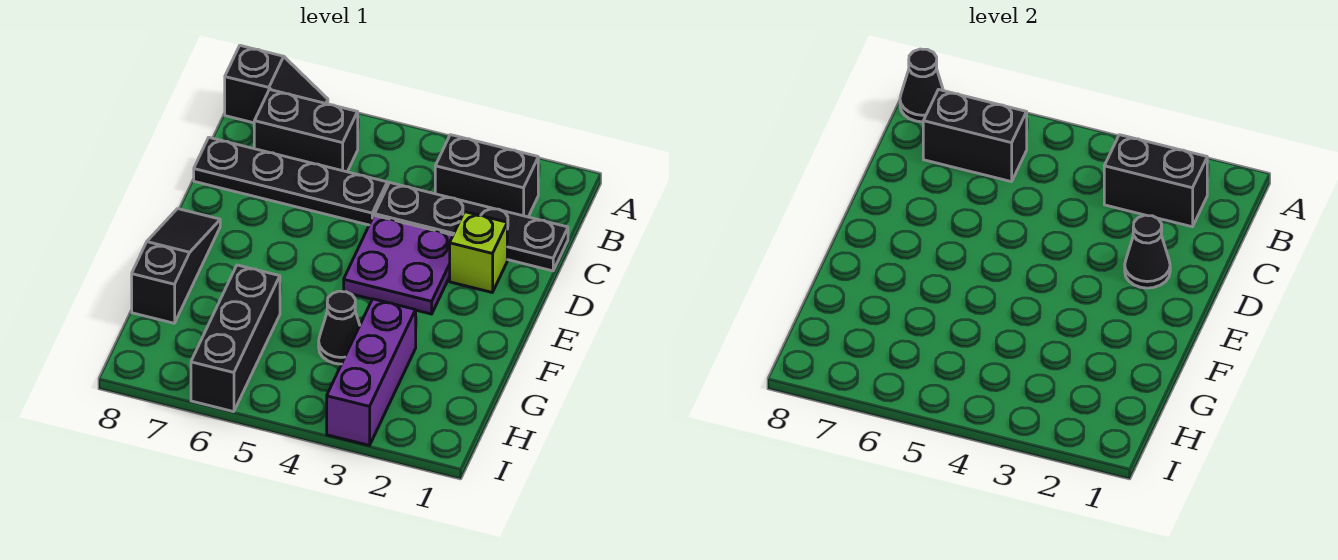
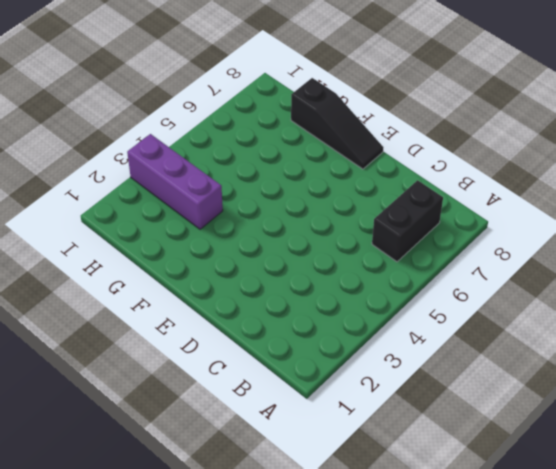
none -> black 1x2 slope [225,46,328,123]
none -> black 1x2 brick [435,135,538,217]
none -> black 1x4 plate [375,183,568,271]

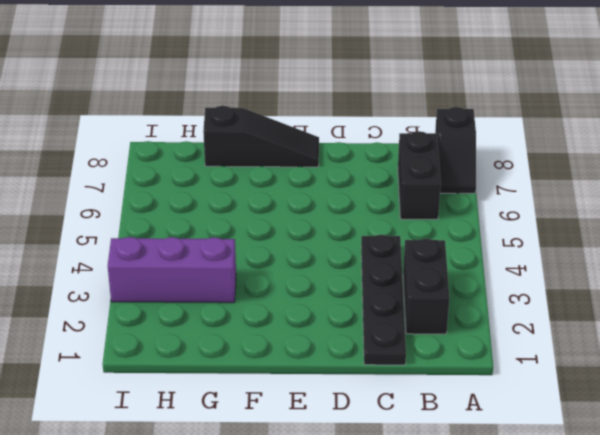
none -> black 1x4 plate [194,138,387,225]
none -> lime 1x1 brick [450,212,507,292]
none -> purple 2x2 plate [344,215,453,314]

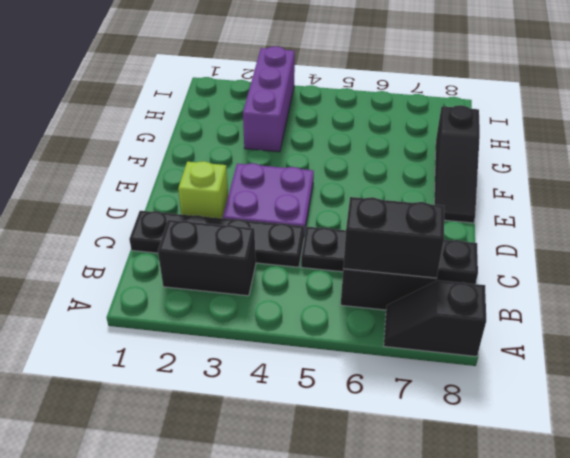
none -> black 1x1 cone [319,291,360,364]
none -> black 1x3 brick [191,265,280,412]
none -> black 1x1 cone [900,49,943,122]

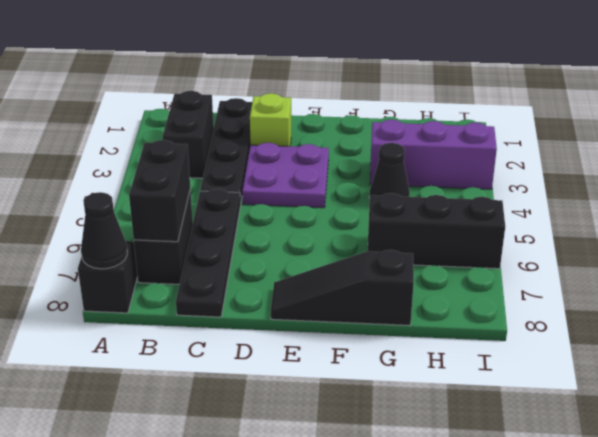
none -> black 1x2 brick [1104,135,1207,227]
none -> black 1x1 cone [1125,215,1170,288]

